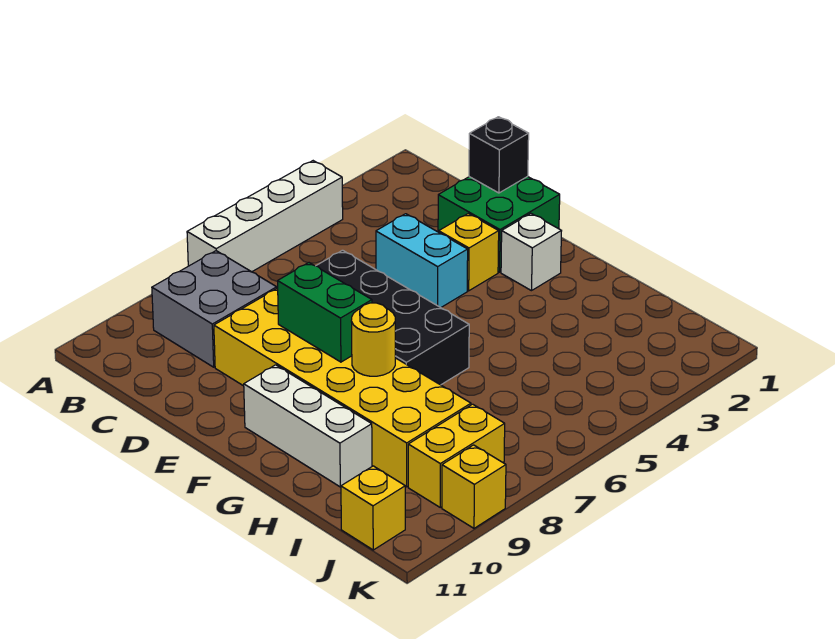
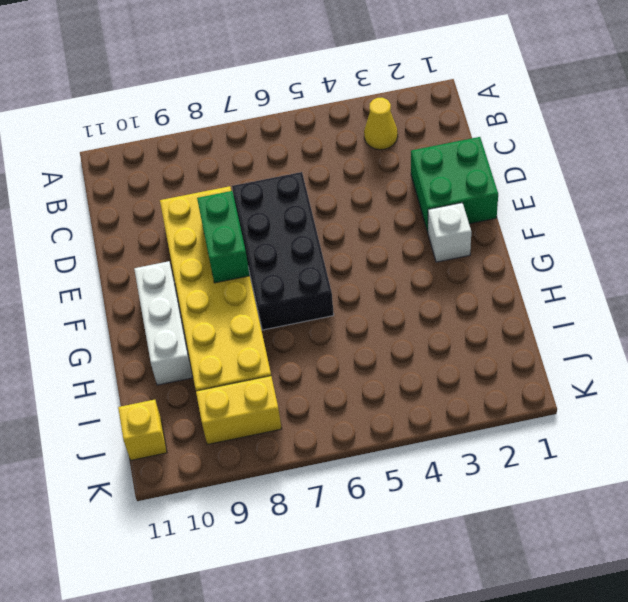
yellow 1x1 cone [364,98,398,150] -> none
none -> white 1x4 brick [187,161,343,272]
none -> grey 2x2 brick [152,251,277,367]
none -> cyan 1x2 brick [376,214,468,308]

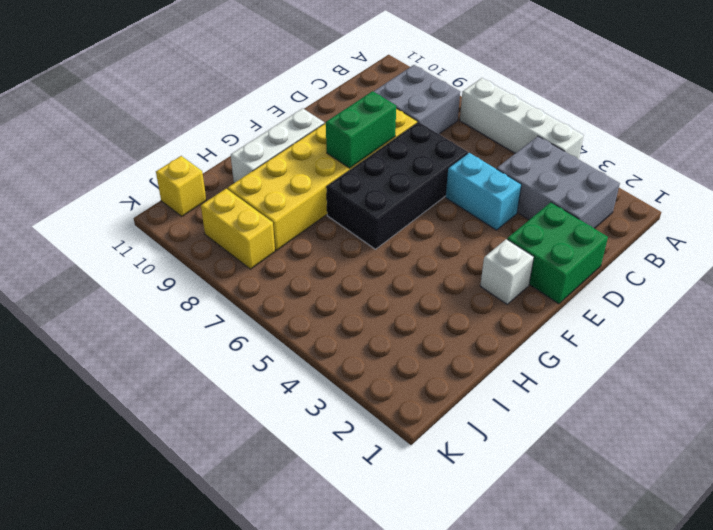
grey 2x3 brick [497,136,620,228] -> none
cyan 1x2 brick [446,153,521,230] -> cyan 1x2 brick turned to [376,214,468,308]
none -> yellow 1x1 brick [439,213,499,291]
none -> yellow 1x1 brick [442,445,506,528]
none -> black 1x1 brick [469,117,529,193]

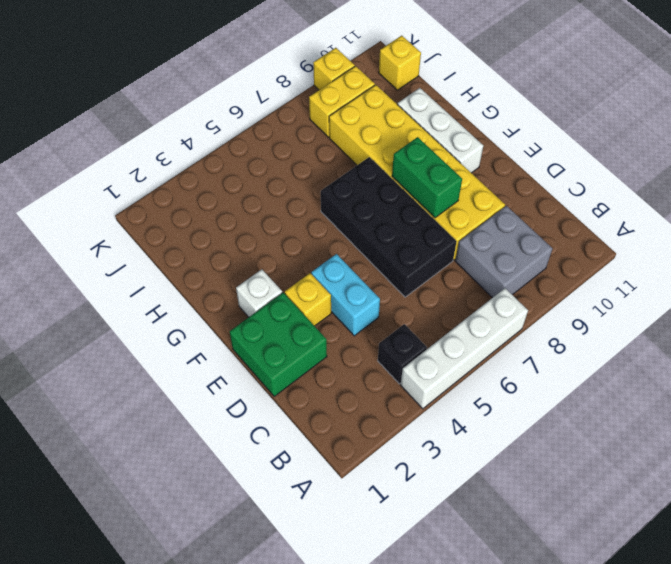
black 1x1 brick [378,324,427,384] -> black 1x1 brick moved to [469,117,529,193]
none -> yellow 1x1 round brick [351,303,395,376]

